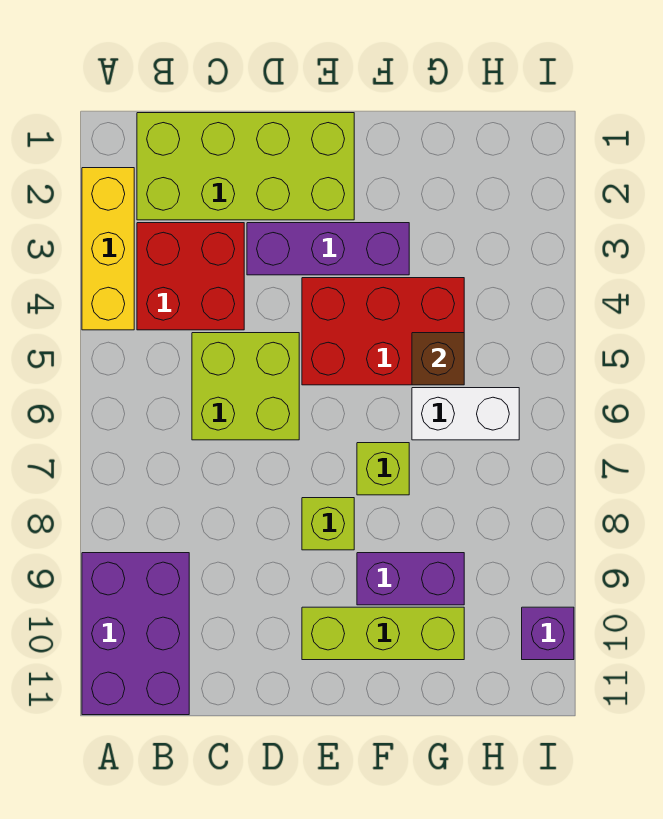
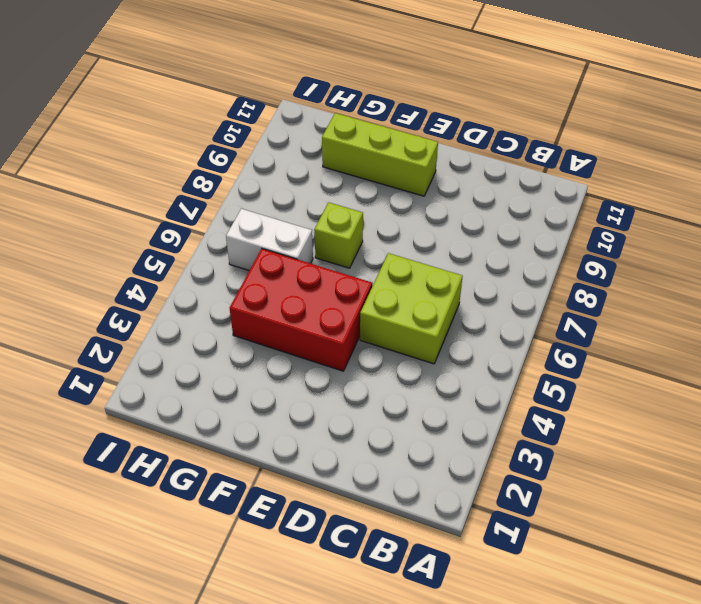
none -> yellow 1x3 brick [82,168,134,330]
none -> purple 2x3 brick [82,553,189,715]
none -> lime 2x4 brick [137,113,354,220]

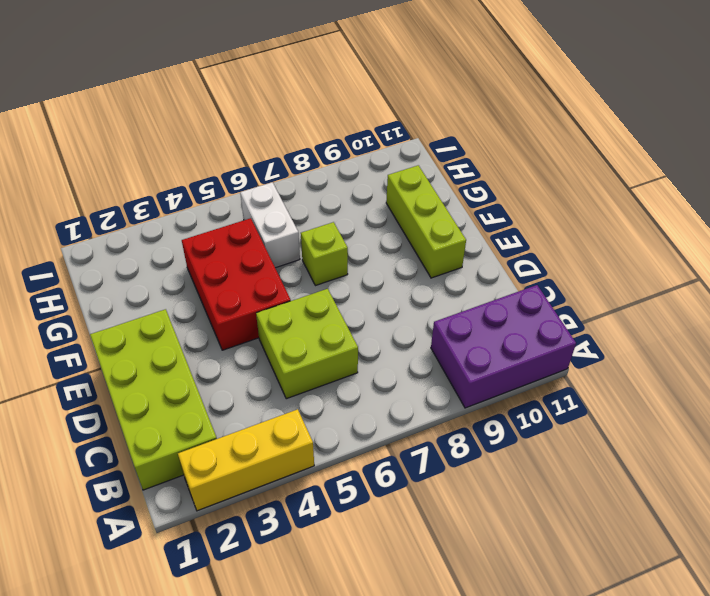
none -> red 2x2 brick [137,223,244,330]
none -> purple 1x3 brick [247,223,409,275]
none -> lime 1x1 brick [302,498,354,550]

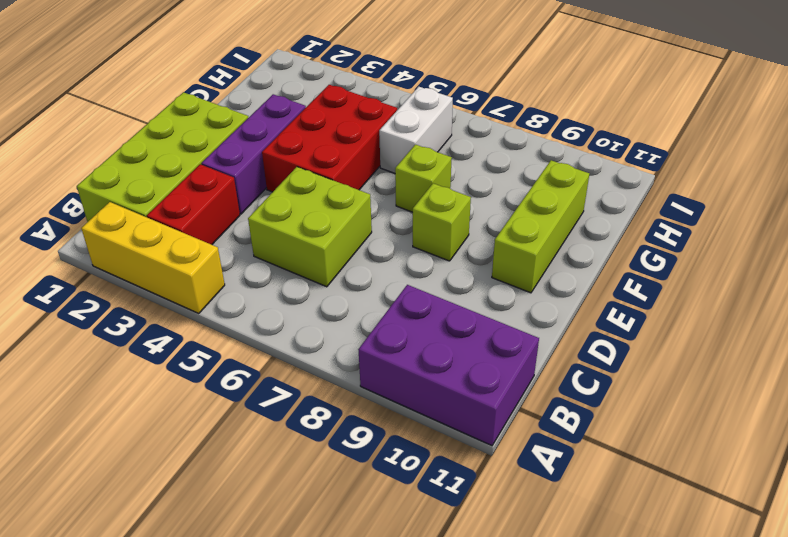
red 1x2 brick [147,164,240,245] -> red 2x2 brick [137,223,244,330]
none -> purple 1x2 brick [357,553,464,605]
none -> purple 1x1 brick [522,607,574,660]
none -> brown 1x1 brick [412,333,464,385]

